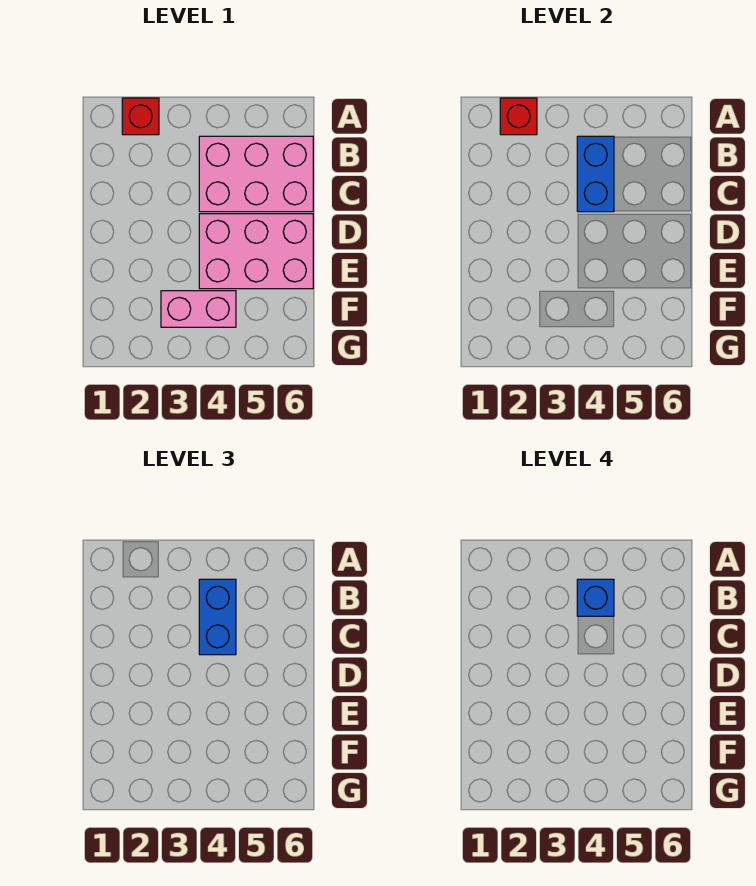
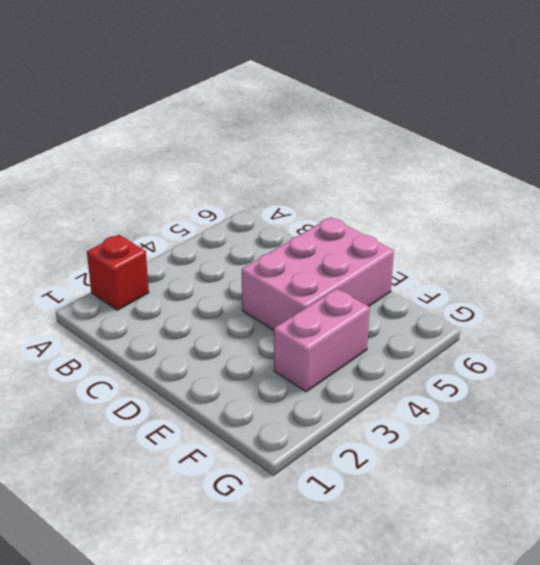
none -> pink 2x3 brick [199,136,313,212]
none -> red 1x1 brick [500,98,537,135]

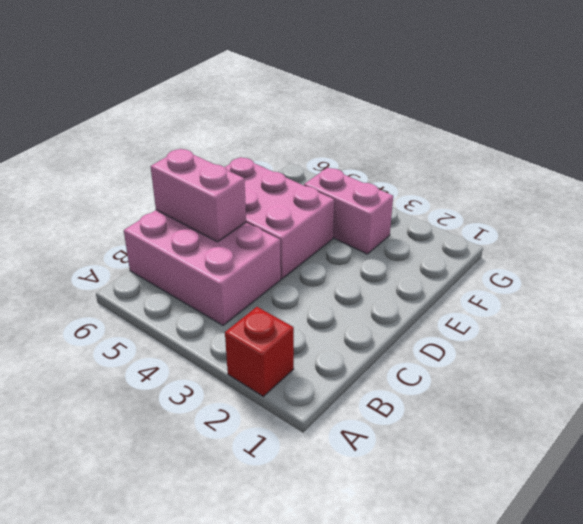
pink 1x2 brick [150,149,246,242] -> none
none -> red 1x1 brick [500,98,537,135]
none -> blue 1x2 brick [577,136,614,212]

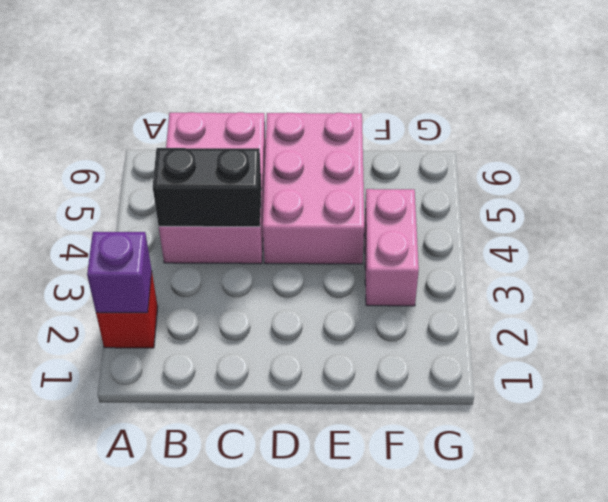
purple 1x1 brick [87,232,152,313] -> red 1x1 brick [500,98,537,135]
black 1x2 brick [153,148,262,227] -> blue 1x2 brick [577,136,614,212]
none -> blue 1x2 brick [199,579,236,655]
none -> blue 1x1 brick [577,579,614,616]

